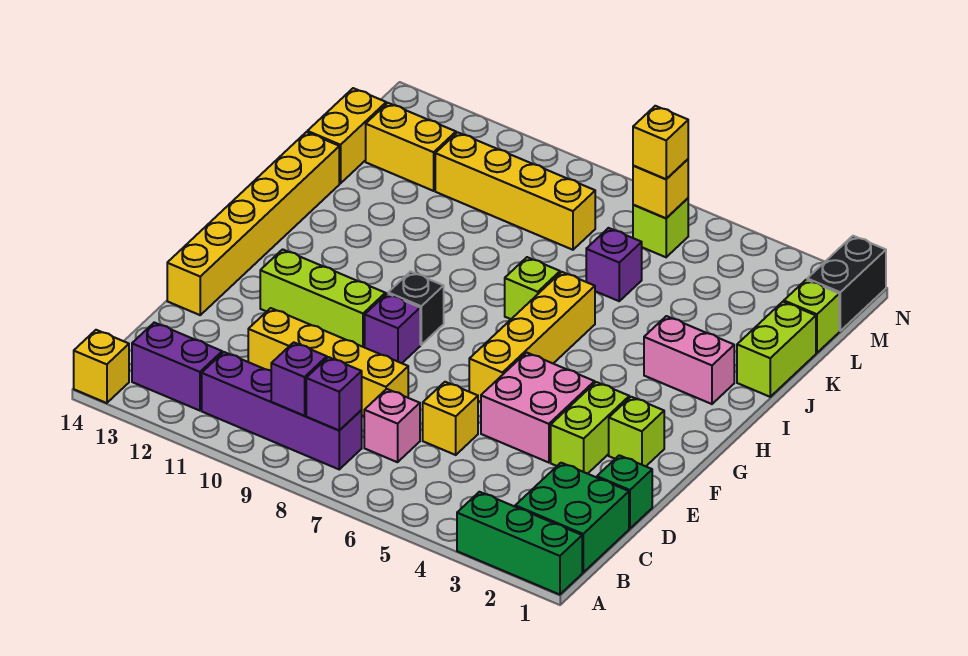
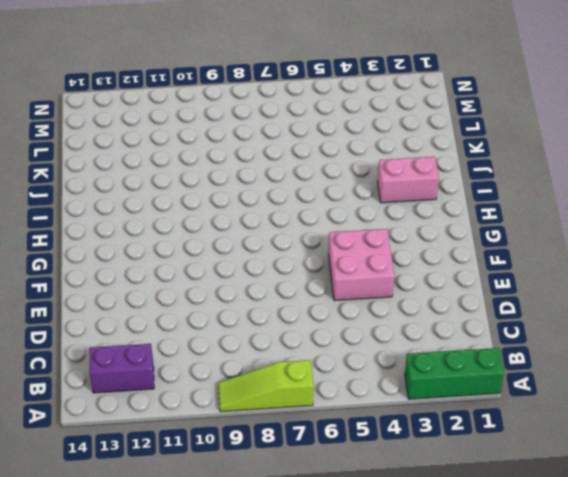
lime 1x3 slope [218,360,313,412] -> none
none -> yellow 1x1 brick [74,330,129,403]
none -> green 2x2 brick [515,463,629,572]
none -> purple 1x4 brick [202,352,362,469]
none -> pink 1x1 brick [364,389,420,462]

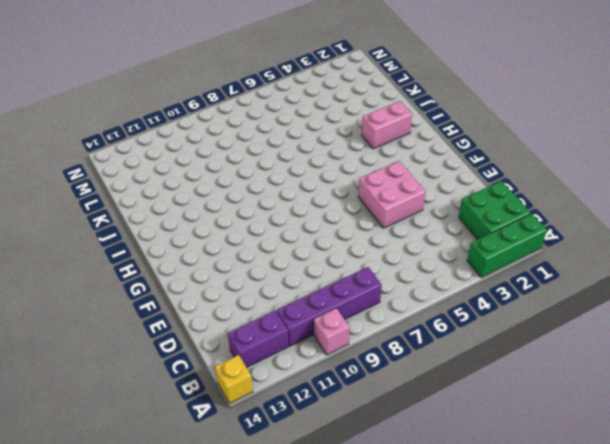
pink 1x1 brick [314,308,350,355] -> pink 1x1 brick moved to [364,389,420,462]
none -> green 1x1 brick [597,455,652,529]
none -> yellow 1x1 brick [423,382,478,455]
none -> yellow 1x4 brick [248,308,408,416]
none -> lime 1x2 brick [551,382,629,474]

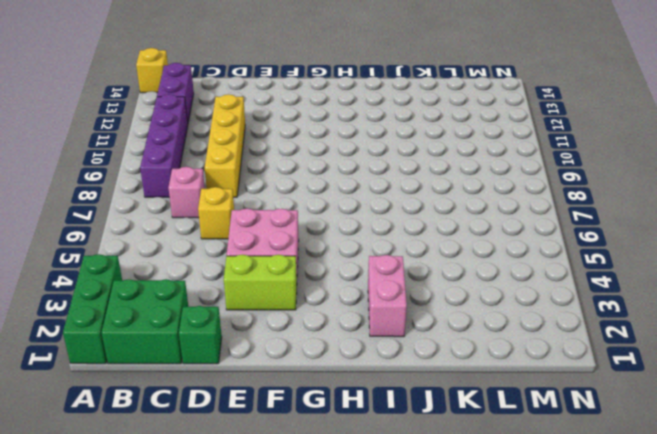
none -> yellow 1x6 brick [167,132,339,315]
none -> lime 1x1 brick [609,397,664,466]
none -> yellow 1x4 brick [469,272,595,402]
none -> purple 1x1 brick [365,294,420,363]

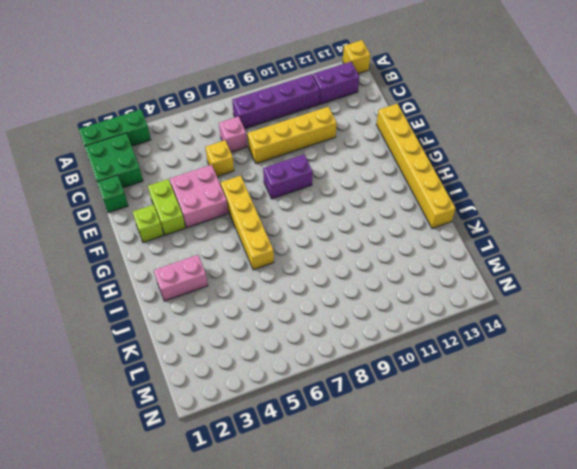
purple 1x2 brick [263,155,313,199] -> purple 1x1 brick [365,294,420,363]
none -> lime 1x3 brick [260,249,385,347]
none -> black 1x1 brick [388,272,444,345]
none -> lime 1x1 brick [505,257,560,319]
none -> lime 1x2 brick [737,302,816,397]

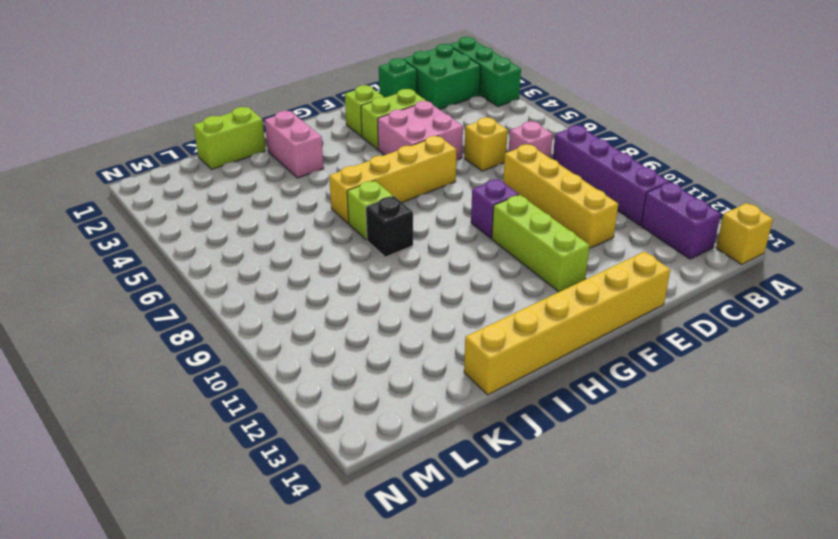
black 1x1 brick [366,196,413,257] -> black 1x1 brick moved to [388,272,444,345]
none -> purple 1x1 brick [586,228,642,301]
none -> yellow 1x2 brick [307,88,386,183]
none -> lime 1x1 brick [784,280,839,353]
none -> yellow 1x4 brick [435,132,595,250]

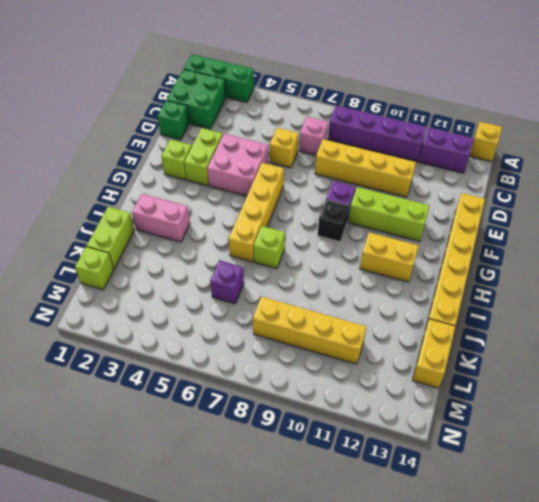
yellow 1x2 brick [360,232,418,282] -> yellow 1x2 brick moved to [366,103,456,191]
none -> black 1x2 brick [807,236,886,331]
none -> lime 1x1 brick [633,198,688,257]
none -> purple 1x1 brick [306,357,362,430]
none -> purple 1x1 brick [271,342,327,416]

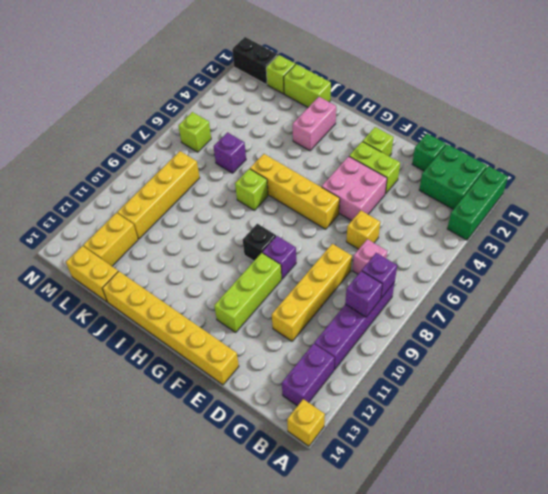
none -> yellow 1x1 brick [633,159,688,218]
none -> yellow 1x1 brick [633,106,688,179]

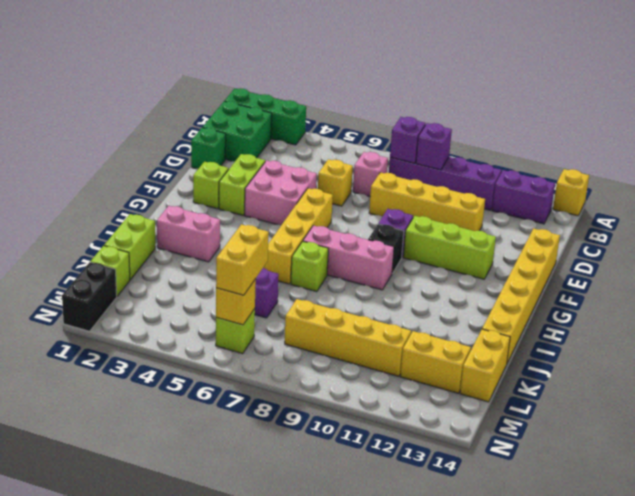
pink 1x3 brick [303,225,394,290] -> none
yellow 1x2 brick [216,224,269,295] -> yellow 1x1 brick [633,106,688,179]

